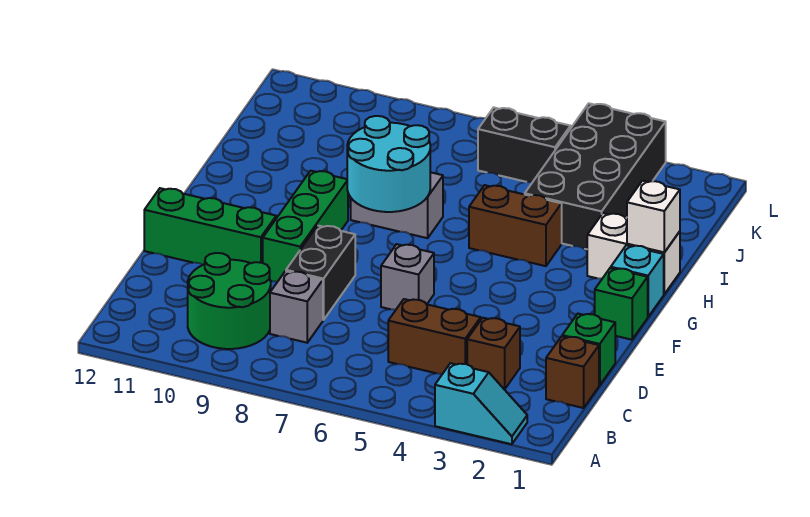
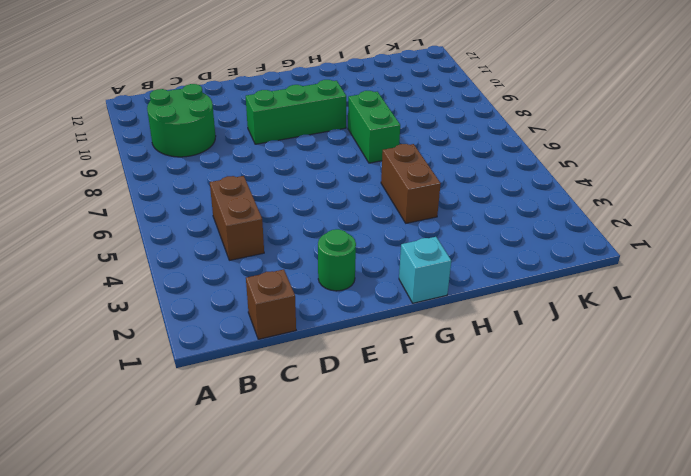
green 1x1 round brick [318,229,356,291] -> none
green 1x2 brick [348,91,400,163] -> grey 1x2 brick [351,172,443,238]
none -> cyan 1x2 slope [435,363,527,444]
none -> brown 1x1 brick [467,318,520,389]
none -> grey 1x1 brick [270,271,323,343]

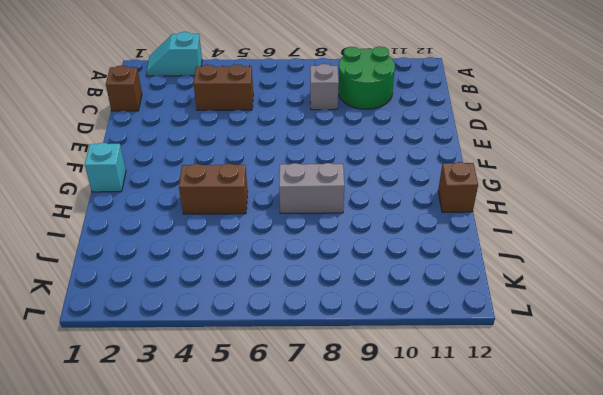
brown 1x1 brick [438,162,478,212] -> brown 1x1 brick moved to [467,318,520,389]
none -> green 1x1 brick [562,314,615,385]
none -> black 1x2 brick [286,226,355,320]
none -> grey 1x1 brick [381,244,434,310]

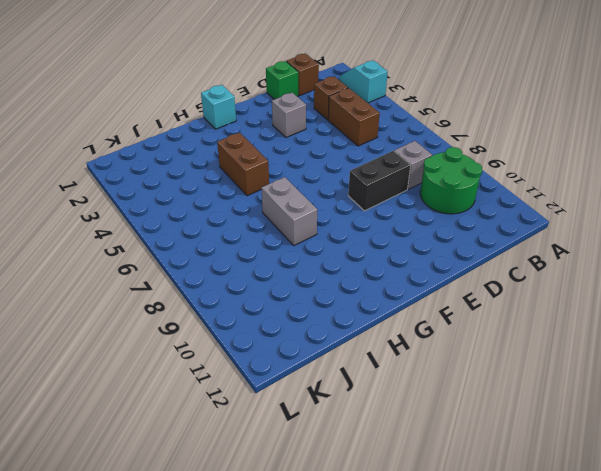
grey 1x1 brick [272,93,306,137] -> grey 1x1 brick moved to [381,244,434,310]
none -> green 1x3 brick [263,171,348,282]
none -> green 1x3 brick [144,188,276,265]
none -> green 1x1 brick [595,268,648,340]

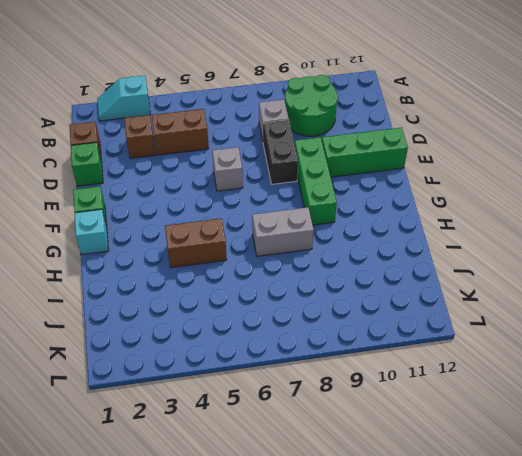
none -> white 1x2 brick [587,213,680,294]
none -> black 2x4 brick [525,104,666,249]
none -> black 1x2 brick [478,108,571,182]

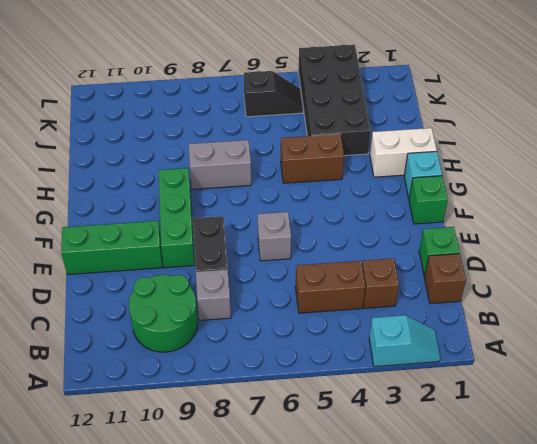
black 1x2 slope [244,71,303,117] -> black 1x2 brick [478,108,571,182]
none -> cyan 2x2 round brick [347,116,430,212]
none -> white 1x1 brick [627,181,680,252]

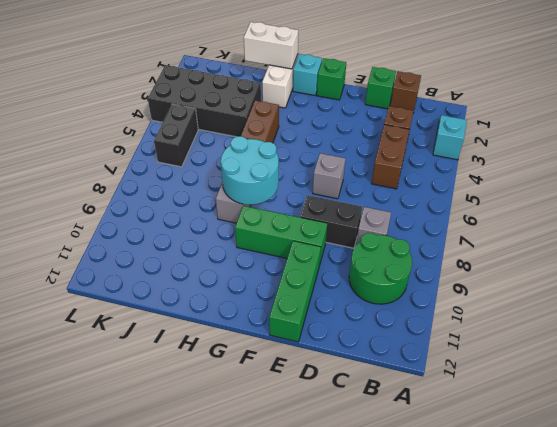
white 1x2 brick [244,22,298,69] -> white 1x1 brick [627,181,680,252]

